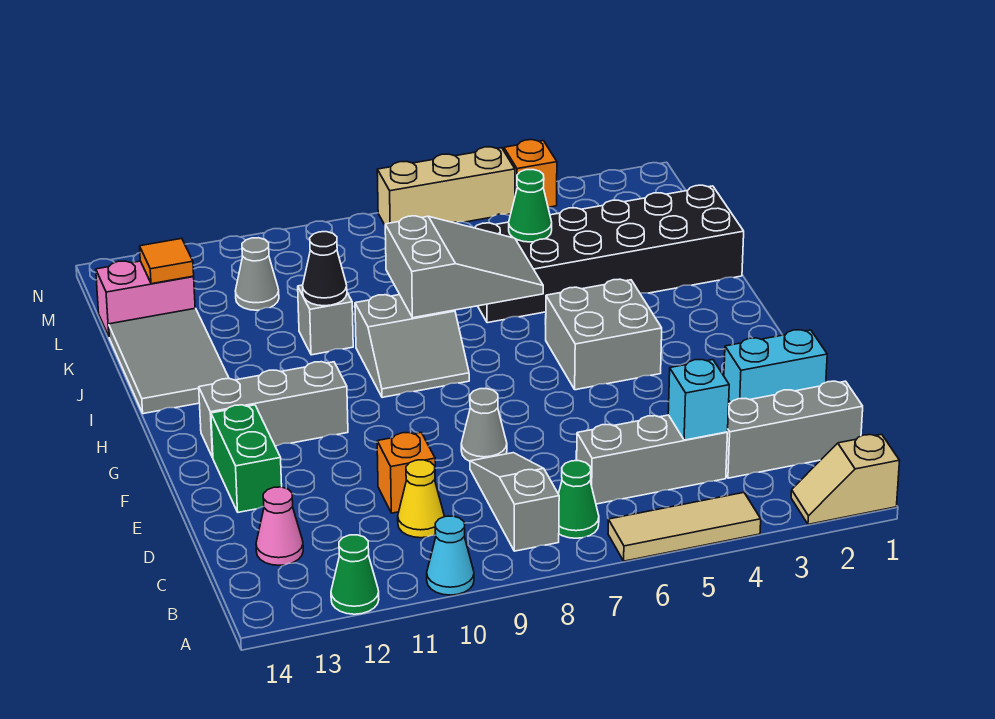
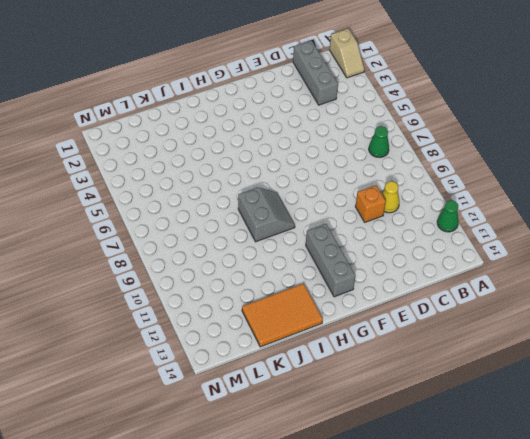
orange 2x3 tile [242,284,323,347] -> grey 2x3 tile [109,308,229,414]
none -> tan 1x3 tile [608,493,761,561]
none -> cyan 1x1 cone [427,516,474,595]
none -> grey 1x3 slope [470,453,559,551]

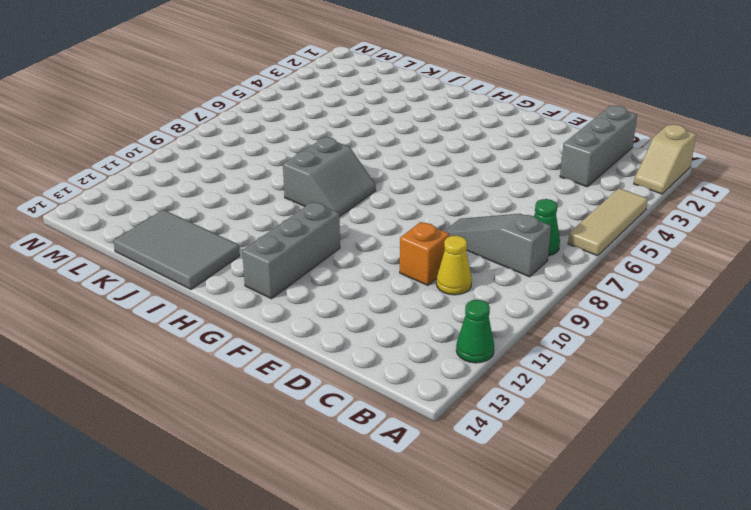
none -> cyan 1x1 cone [427,516,474,595]
none -> grey 1x3 brick [577,415,728,504]
none -> pink 1x1 cone [256,487,303,565]

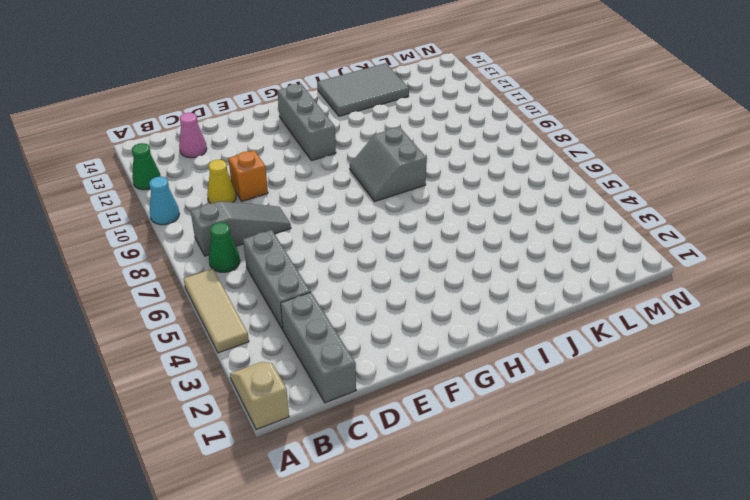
none -> cyan 1x2 brick [724,330,827,403]
none -> grey 1x1 cone [461,389,507,461]
none -> green 1x2 brick [211,405,282,512]

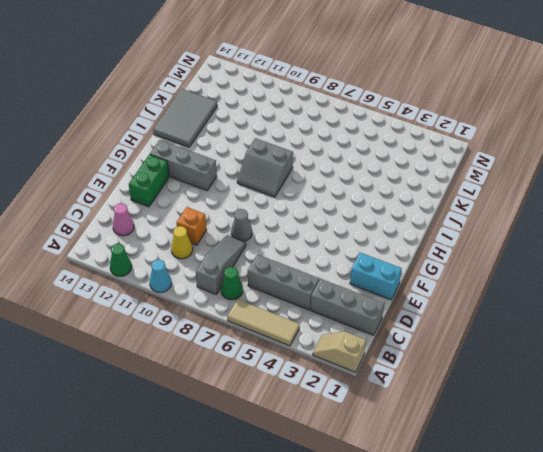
none -> grey 2x2 brick [546,279,662,390]
none -> black 2x6 brick [475,185,744,323]
none -> grey 1x1 brick [298,285,353,355]

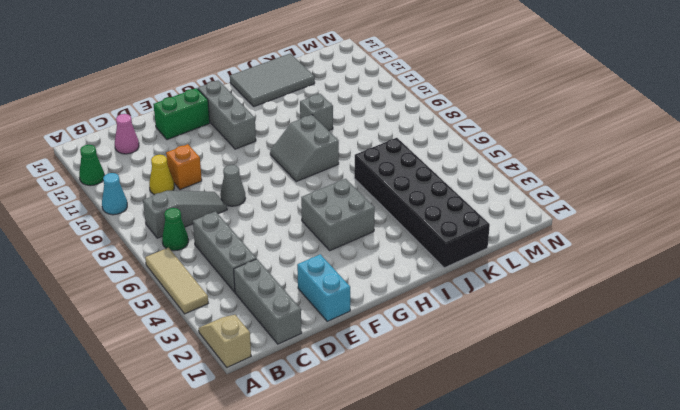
none -> grey 1x1 cone [236,238,279,310]
none -> pink 1x2 brick [96,261,195,336]
none -> orange 1x1 brick [504,140,557,207]

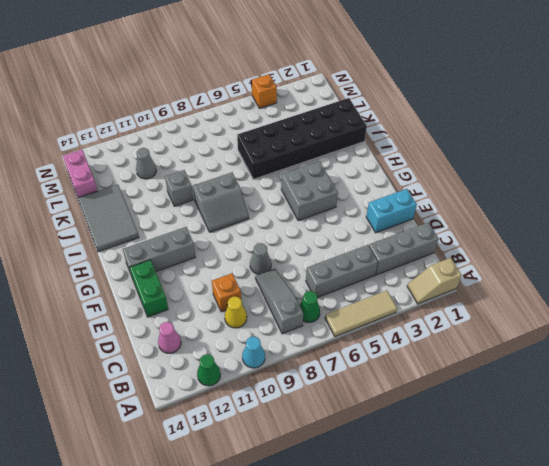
pink 1x2 brick [63,150,97,198] -> pink 1x2 brick turned to [96,261,195,336]
none -> tan 1x3 brick [377,147,515,225]
none -> cyan 1x1 brick [668,360,729,440]
none -> grey 2x3 slope [385,216,543,318]

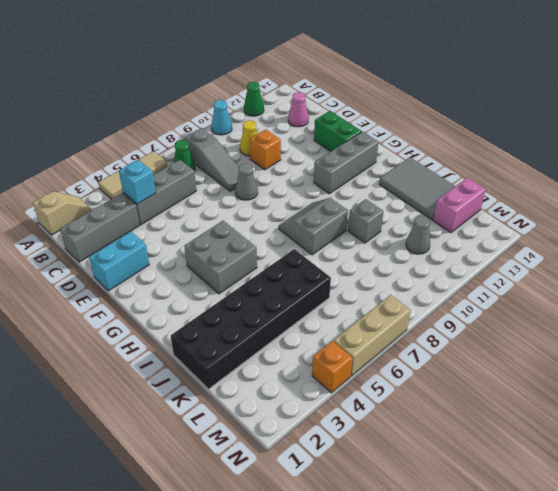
none -> grey 2x3 slope [385,216,543,318]
none -> black 1x1 cone [303,232,347,306]
none -> green 1x1 cone [509,170,552,242]

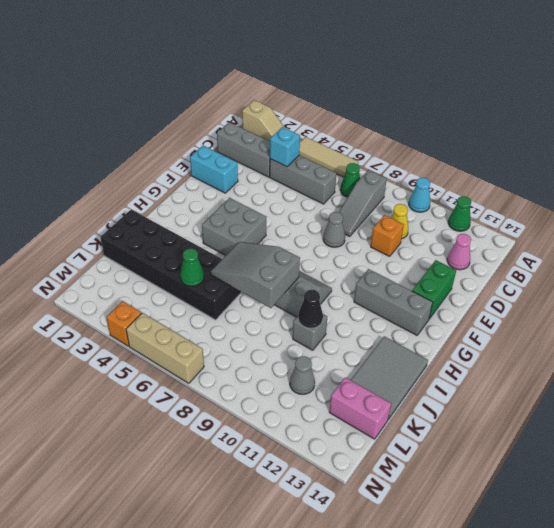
none -> orange 1x1 tile [140,238,194,284]

